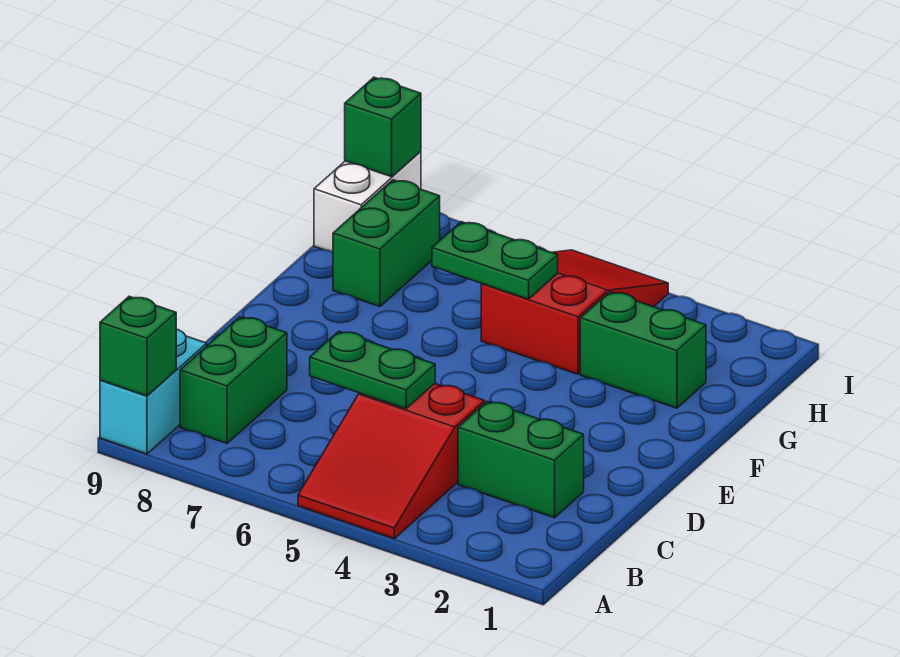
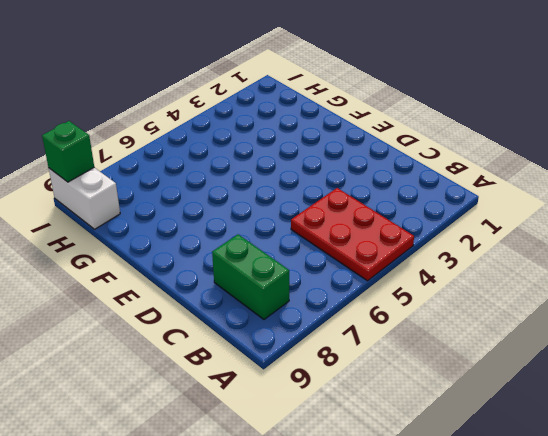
red 2x3 plate [291,188,414,281] -> red 2x3 slope [298,384,485,538]
none -> cyan 1x2 brick [100,329,207,454]
none -> green 1x2 brick [458,401,584,518]
none -> green 1x2 brick [580,292,706,408]

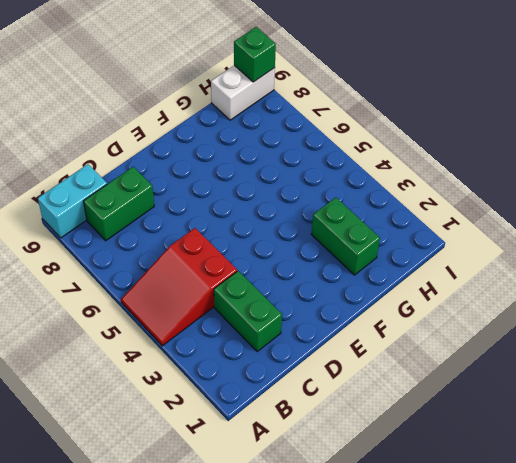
none -> red 2x3 slope [481,250,668,374]
none -> green 1x2 brick [333,180,440,307]
none -> green 1x1 brick [100,296,176,396]

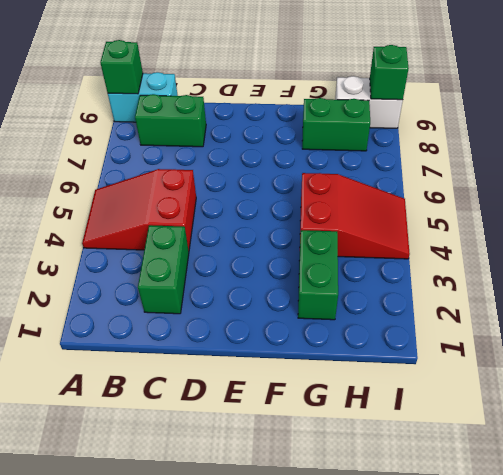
none -> green 1x2 plate [310,331,435,409]
none -> green 1x2 plate [432,222,558,299]

